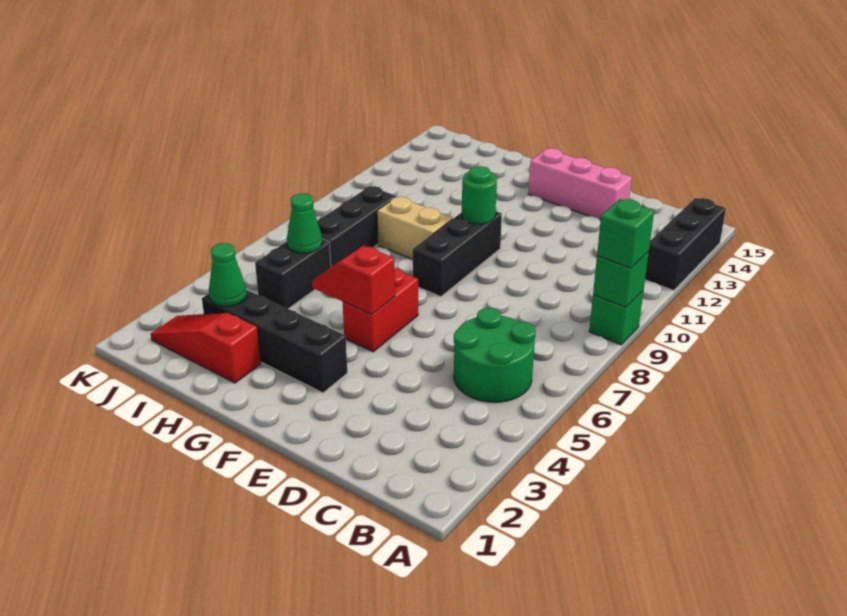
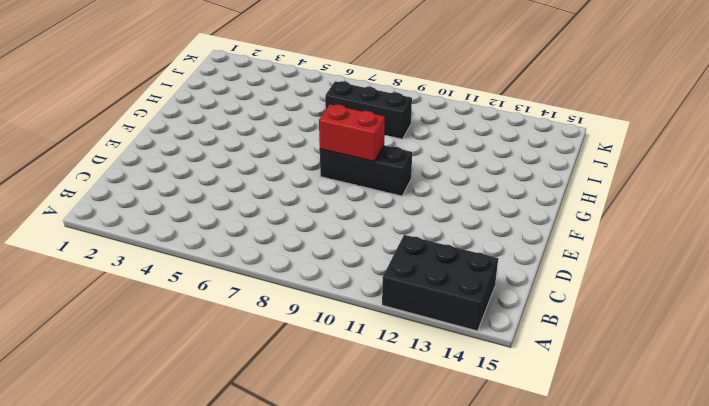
black 2x3 brick [382,235,498,331] -> black 1x3 brick [645,198,726,290]
red 1x2 brick [319,104,385,161] -> red 1x2 brick moved to [343,268,418,352]
none -> green 1x1 brick [589,291,643,345]
none -> green 2x2 round brick [454,308,536,402]
none -> pink 1x3 brick [528,148,632,220]

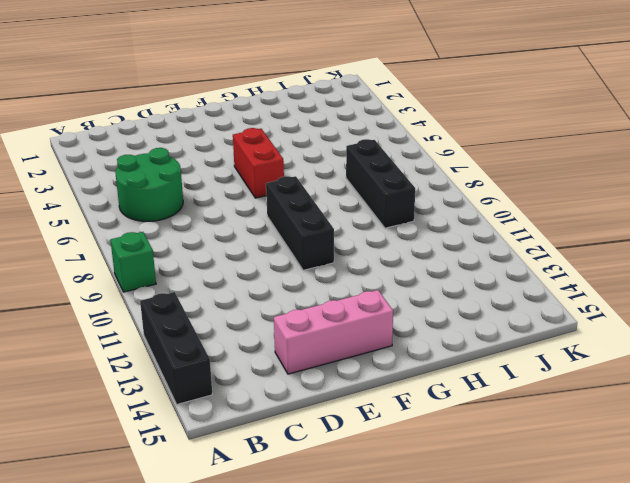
none -> black 1x4 brick [202,290,347,393]
none -> tan 1x2 brick [377,196,453,260]
none -> red 1x3 slope [151,313,261,383]

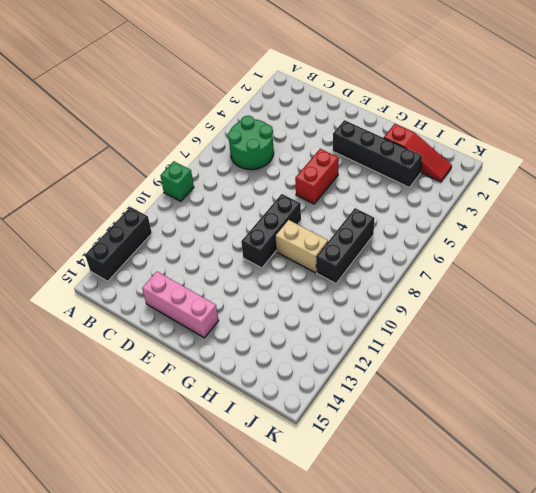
none -> black 1x2 brick [255,239,331,309]
none -> green 1x1 brick [593,252,649,307]
none -> red 1x2 slope [312,245,395,314]

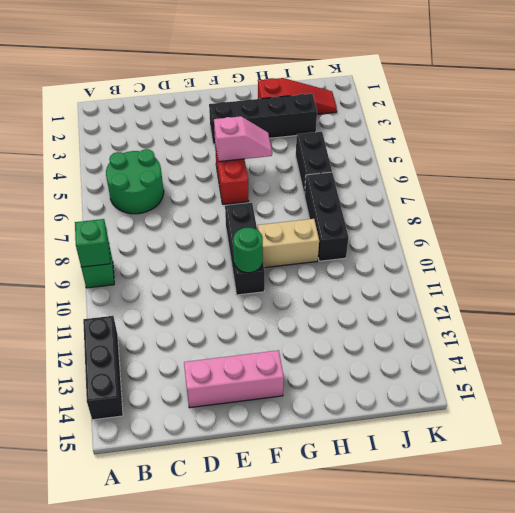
pink 1x2 slope [214,116,272,162] -> red 1x2 slope [312,245,395,314]
none -> green 1x1 cone [209,243,247,306]
none -> green 1x1 cone [287,194,322,253]
none -> green 1x1 brick [597,199,654,268]

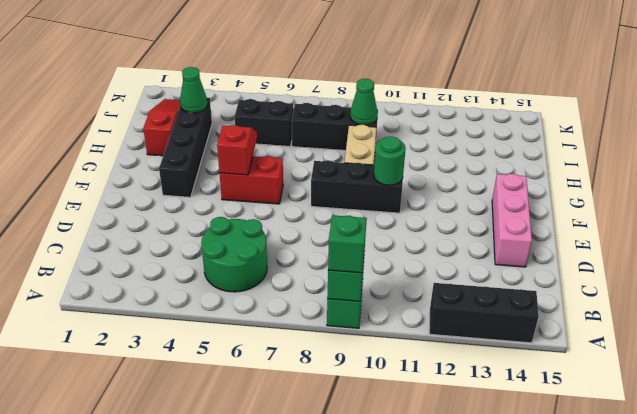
green 1x1 cone [350,79,378,125] -> green 1x1 cone moved to [287,194,322,253]

